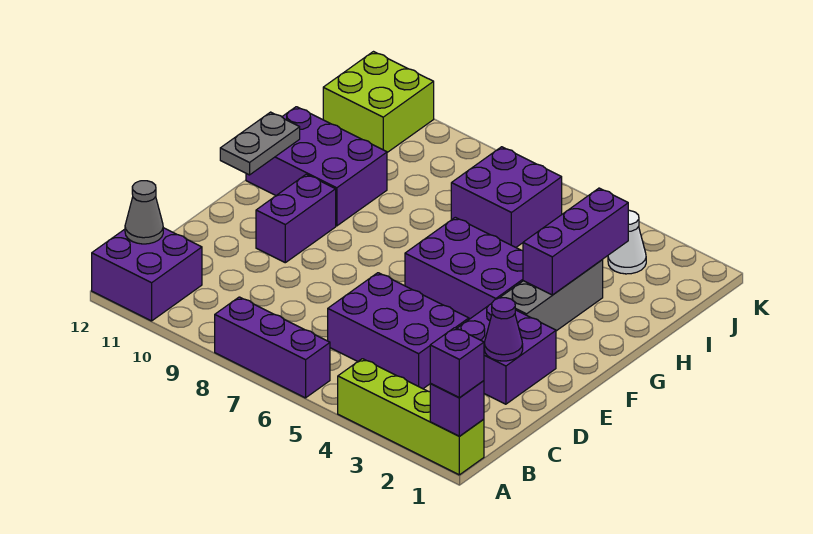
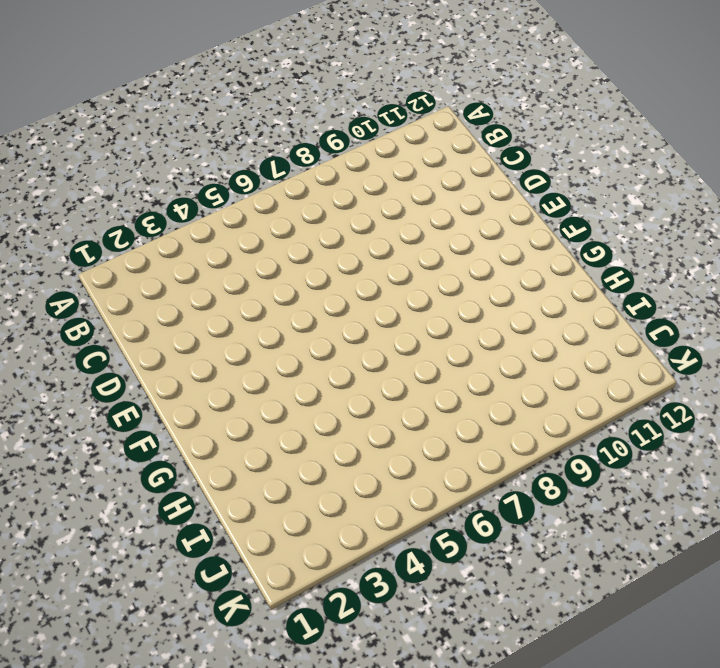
none -> lime 1x4 brick [338,359,484,475]
none -> purple 1x3 brick [215,297,330,398]
none -> purple 2x2 brick [92,228,202,321]

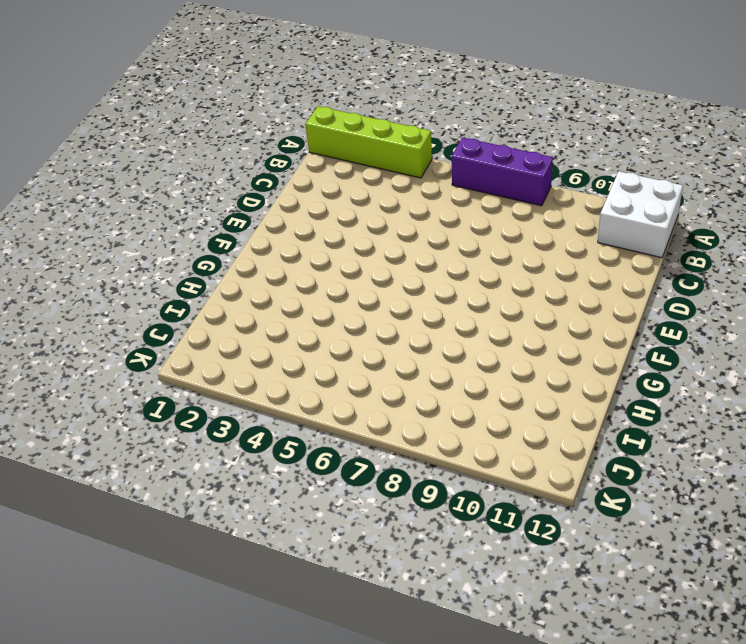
white 2x2 brick [598,171,683,258] -> purple 2x2 brick [92,228,202,321]
none -> purple 2x3 brick [328,273,469,389]
none -> purple 2x2 brick [457,304,556,404]
none -> purple 1x2 brick [256,174,336,263]

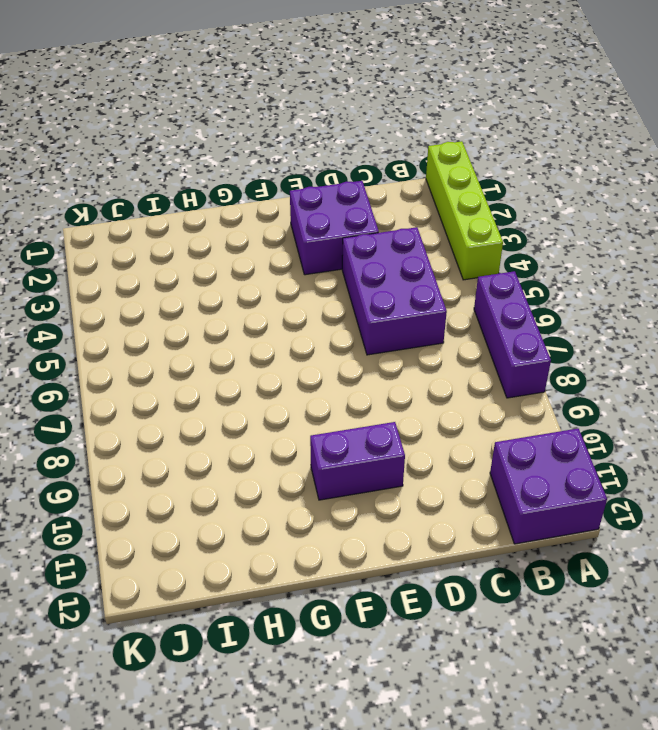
none -> grey 1x3 brick [500,260,603,331]
none -> purple 2x3 brick [405,217,523,319]
none -> purple 2x3 brick [246,107,387,226]

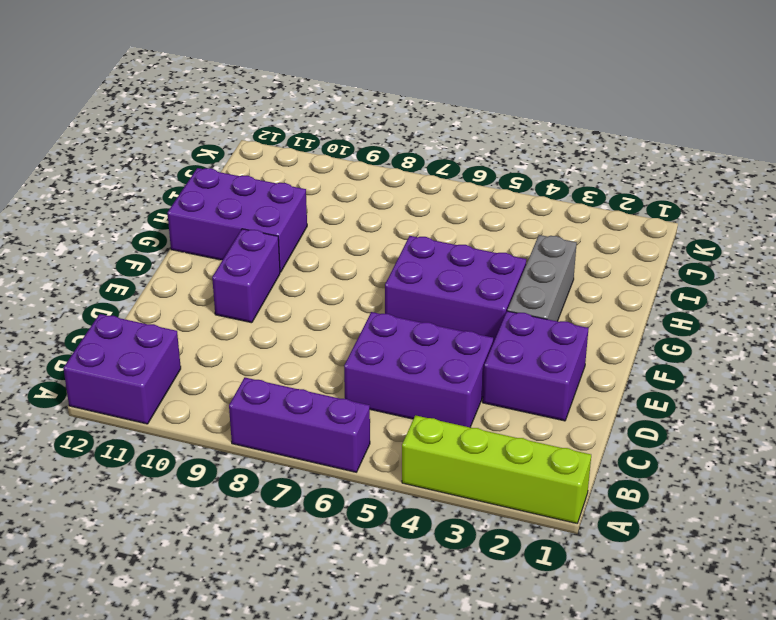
none -> purple 2x2 brick [451,147,562,247]
none -> white 1x1 cone [608,210,646,274]
none -> lime 2x2 brick [323,52,434,152]

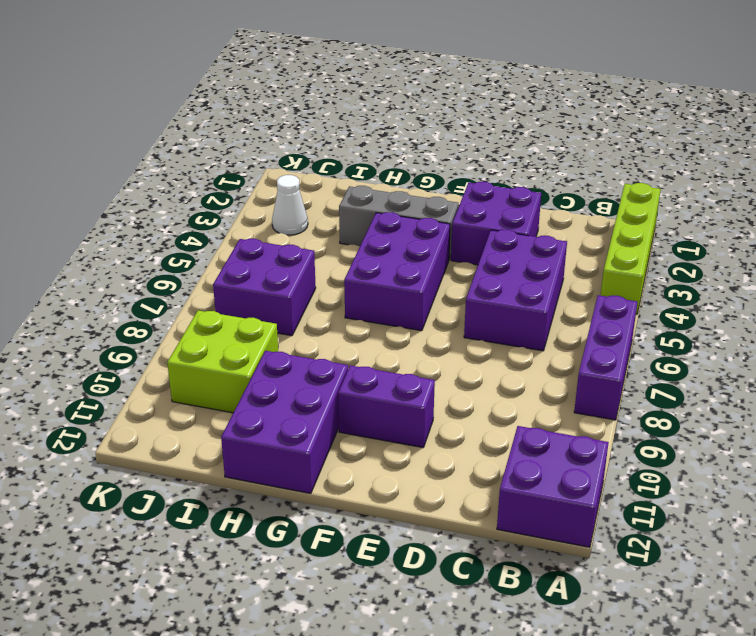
lime 2x2 brick [167,310,278,413] -> lime 2x2 brick moved to [323,52,434,152]
none -> purple 1x1 brick [430,381,484,436]
none -> grey 1x1 cone [125,181,163,244]
none -> purple 1x1 cone [484,298,523,361]

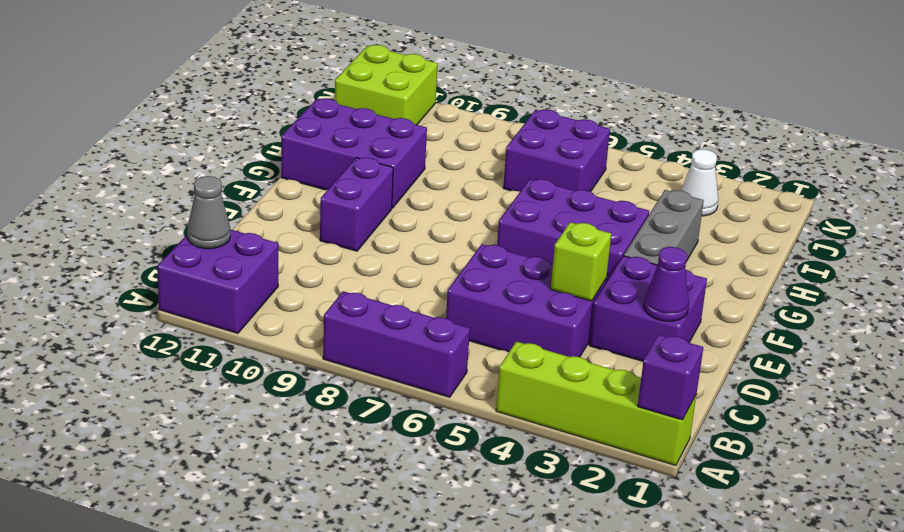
lime 1x1 brick [551,222,611,301] -> none
none -> grey 1x2 plate [220,112,300,175]
none -> purple 1x3 brick [523,188,628,295]
none -> purple 1x1 brick [430,328,484,398]

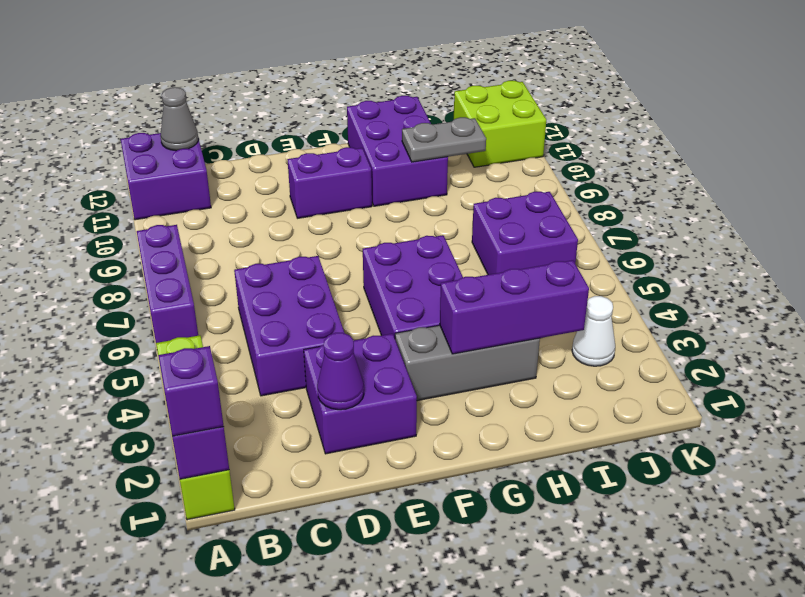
grey 1x2 plate [402,117,486,162] -> grey 1x2 plate moved to [220,112,300,175]

